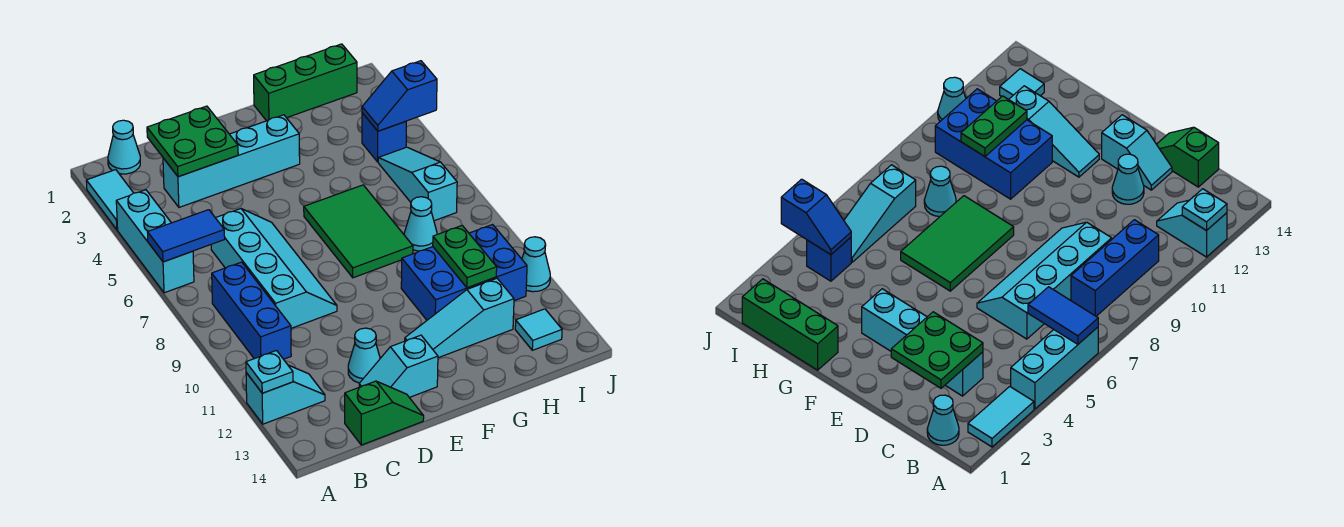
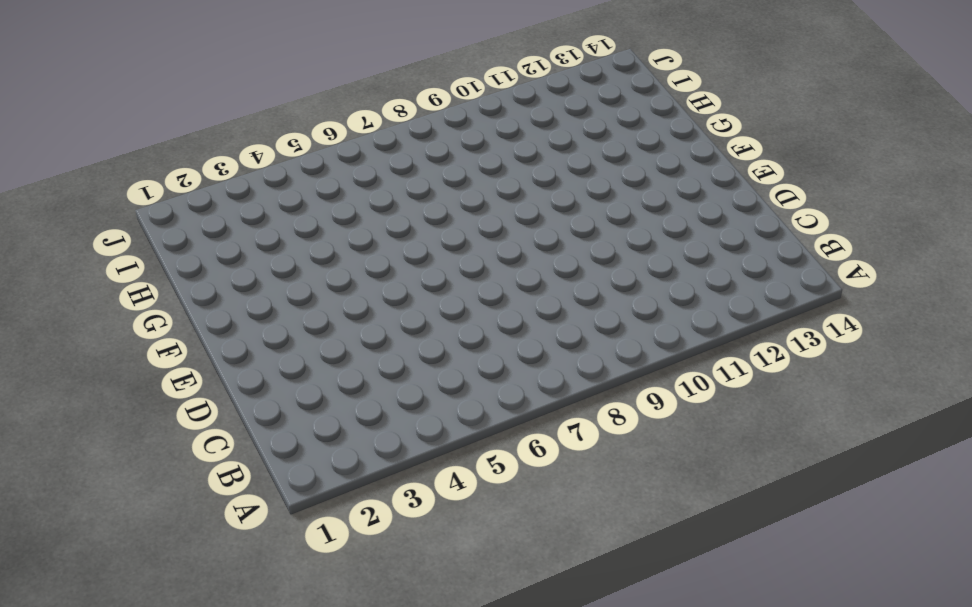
none -> cyan 1x2 tile [86,170,133,230]
none -> cyan 1x3 brick [116,190,194,293]
none -> cyan 1x2 slope [246,365,325,424]

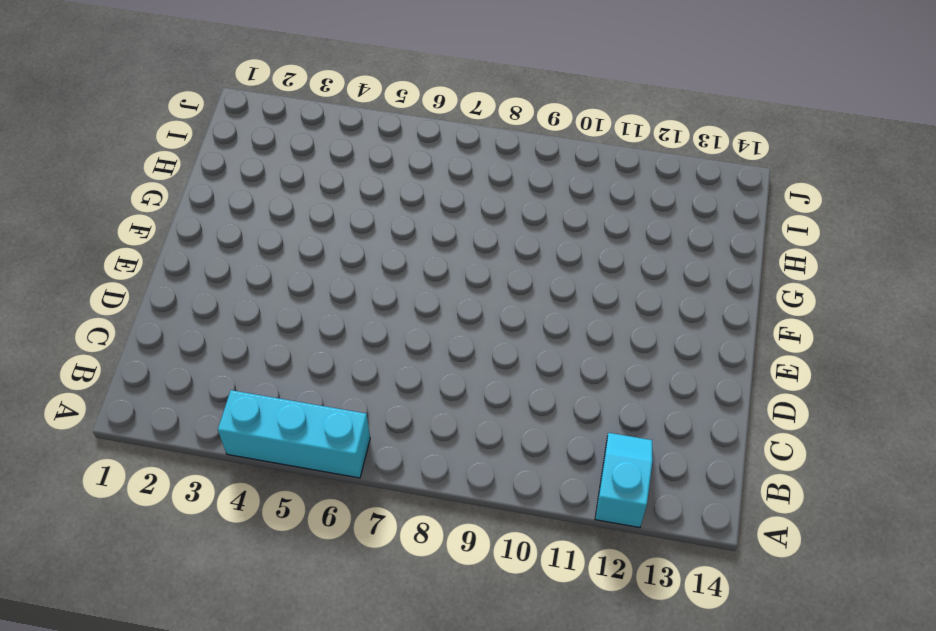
none -> cyan 1x2 tile [86,170,133,230]
none -> cyan 1x1 cone [108,120,140,174]
none -> blue 1x3 brick [212,262,291,359]

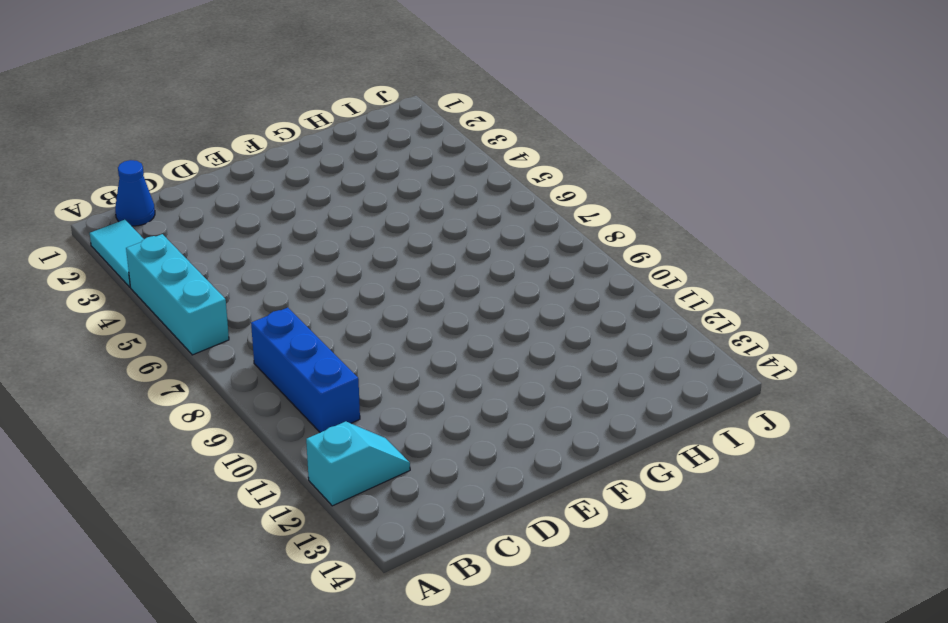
blue 1x1 cone [115,160,155,226] -> cyan 1x1 cone [108,120,140,174]
none -> cyan 1x4 brick [163,115,300,207]
none -> cyan 2x4 slope [211,209,337,328]
none -> green 1x2 slope [345,381,424,445]

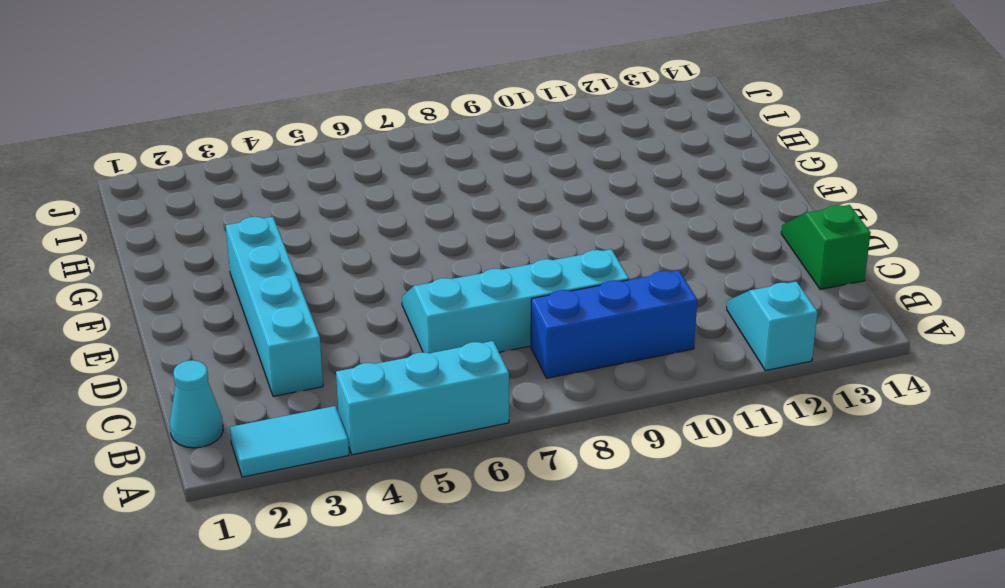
none -> cyan 1x1 cone [348,328,380,383]
none -> cyan 1x2 slope [359,335,438,398]
none -> green 2x3 tile [304,185,413,278]

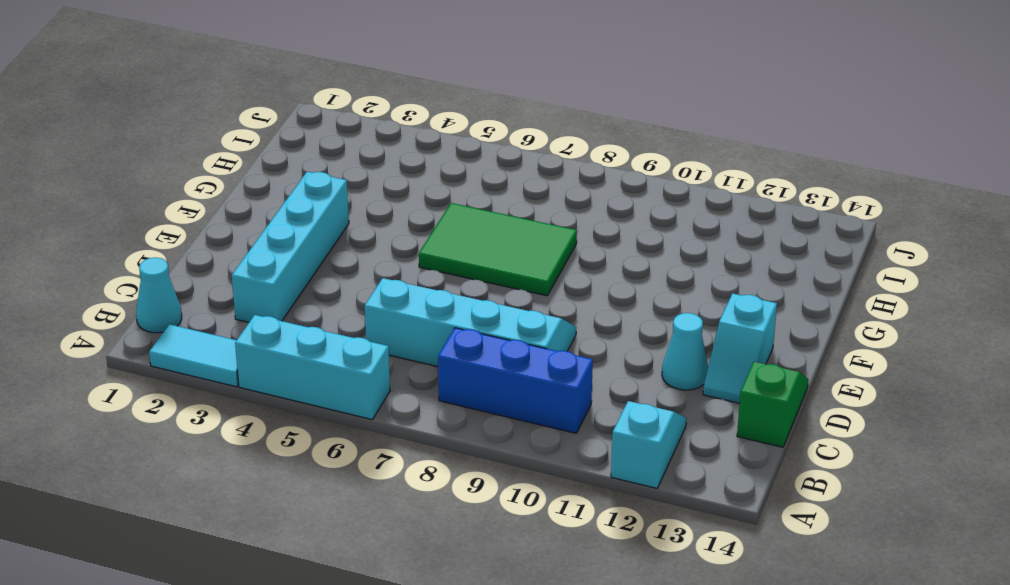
none -> cyan 1x3 slope [405,278,514,358]
none -> green 1x3 brick [254,44,357,121]
none -> blue 2x3 brick [401,225,527,320]

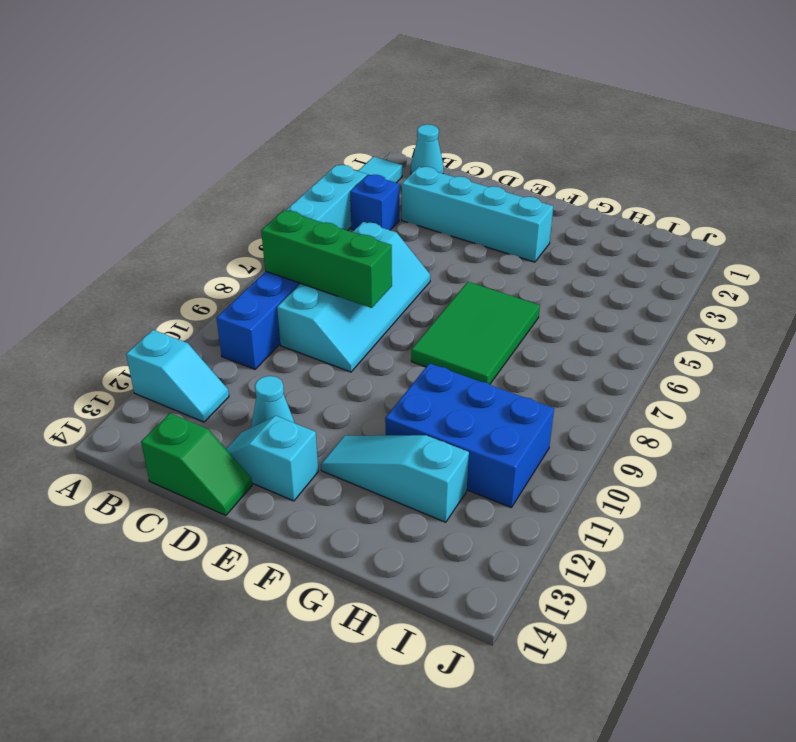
blue 1x1 brick [350,175,399,230] -> blue 1x1 brick moved to [362,113,406,162]
green 1x3 brick [261,210,392,308] -> green 1x3 brick moved to [254,44,357,121]
none -> cyan 1x1 cone [404,197,437,251]
none -> cyan 1x3 slope [378,147,457,221]
none -> cyan 1x1 tile [515,309,562,350]

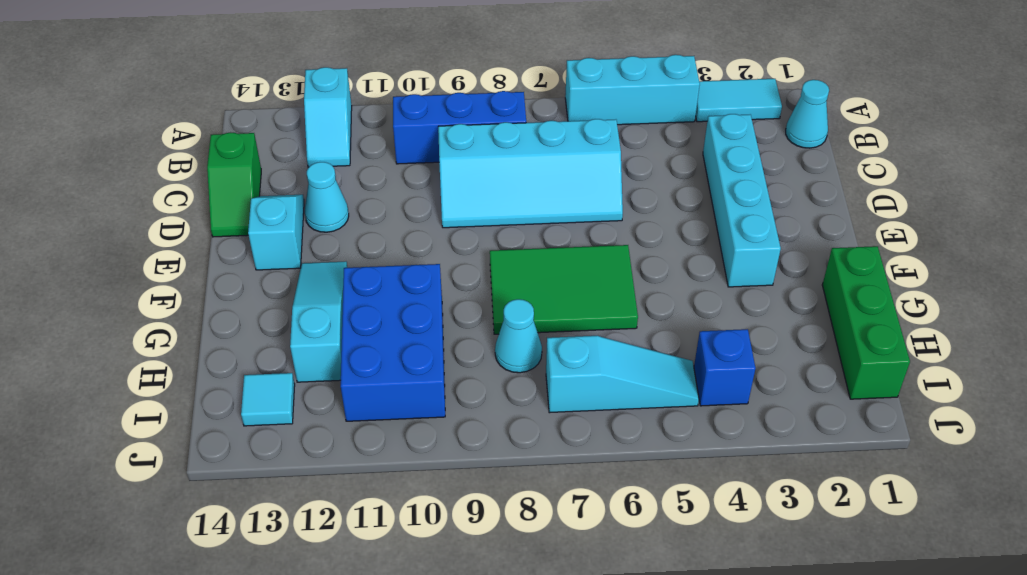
none -> cyan 1x1 cone [522,237,550,292]
none -> blue 1x2 tile [148,210,225,262]
none -> cyan 1x1 plate [246,351,293,393]

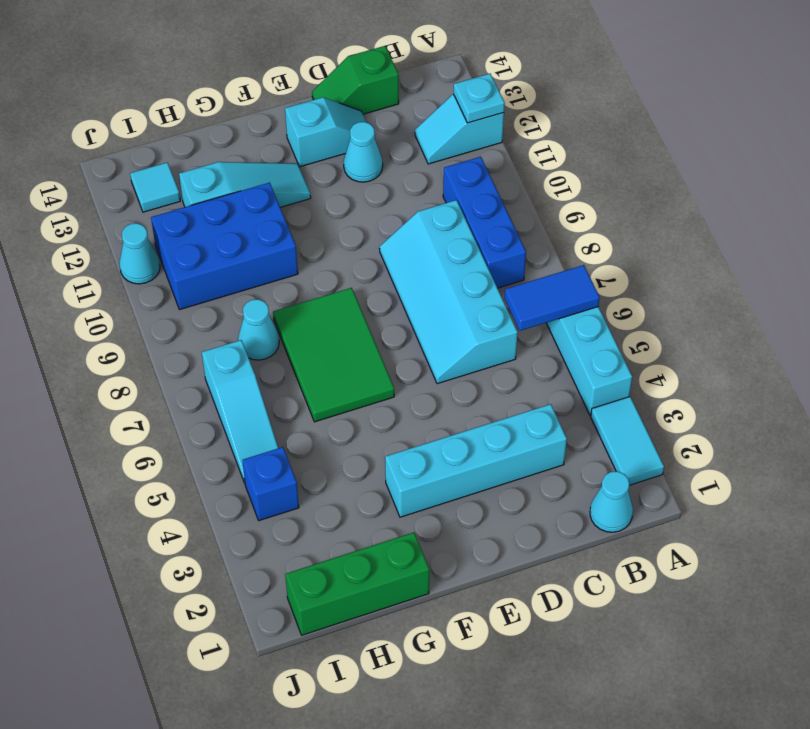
none -> green 2x2 plate [147,106,238,177]
none -> green 1x2 plate [433,226,497,288]
none -> blue 1x2 slope [362,61,437,131]

